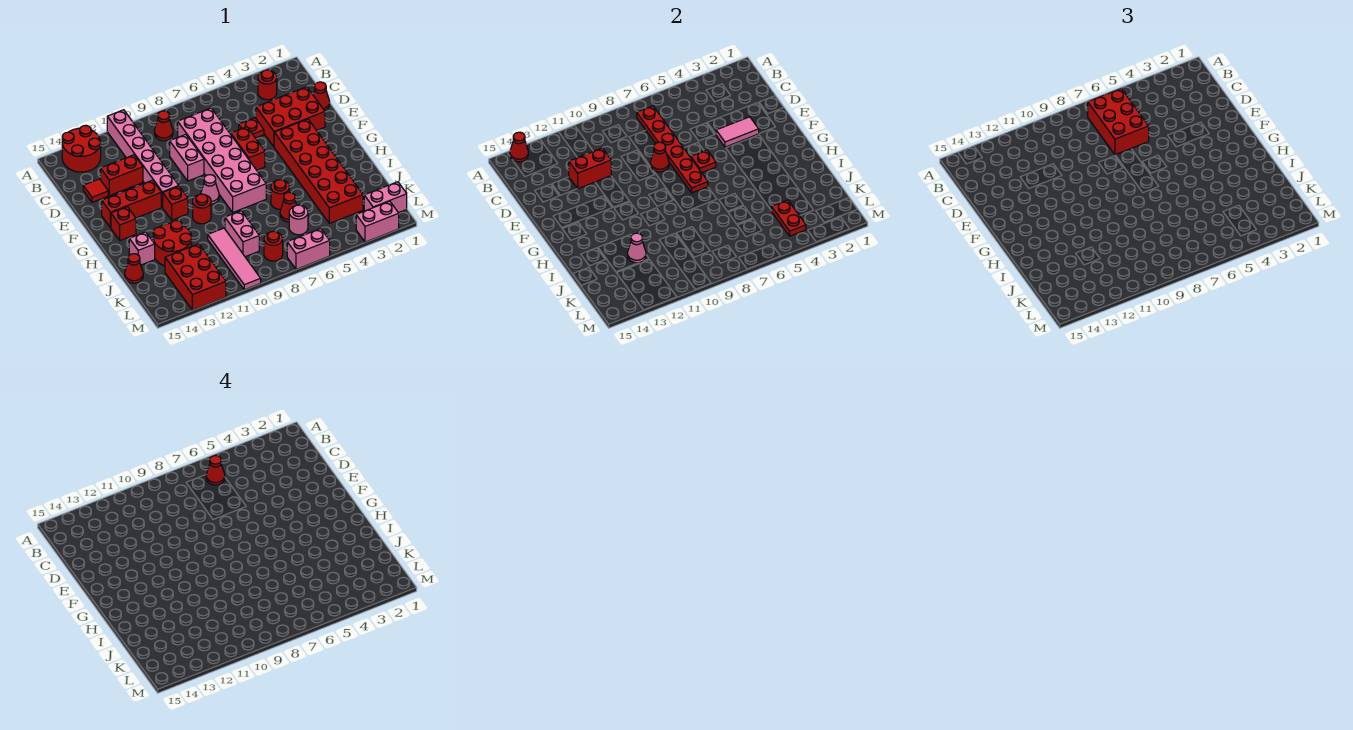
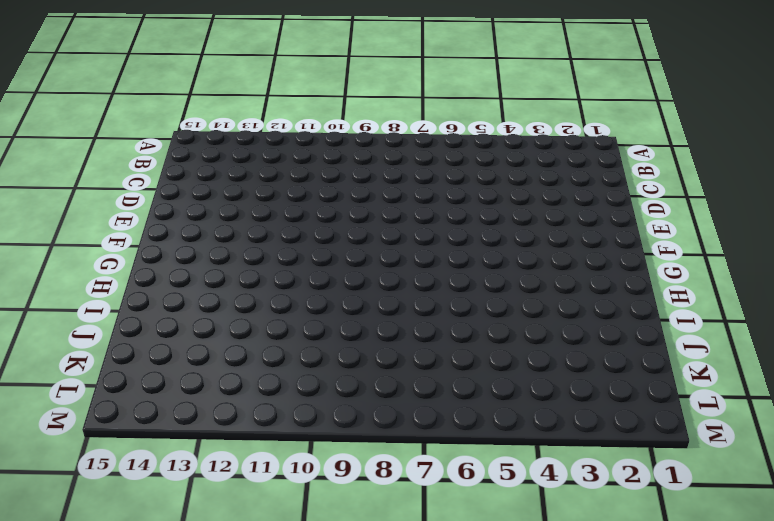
none -> pink 1x6 brick [107,110,179,207]
none -> red 2x2 round brick [62,125,101,172]
none -> red 1x1 round brick [258,70,277,100]
none -> red 1x1 cone [154,111,173,141]

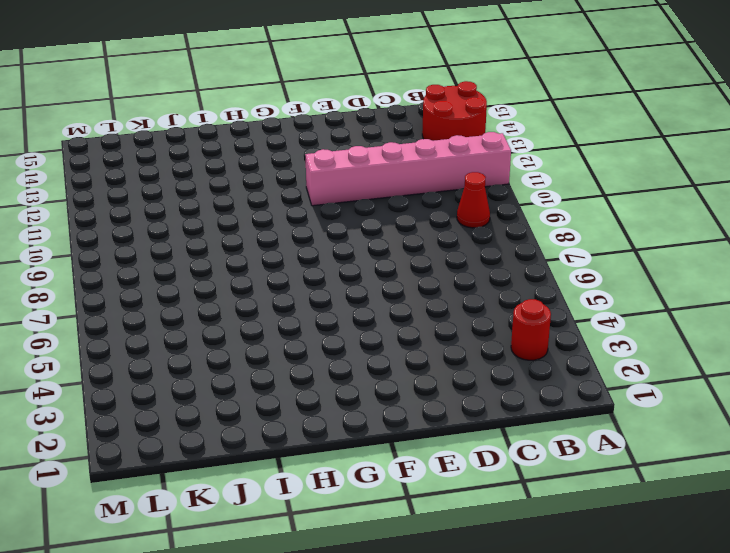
none -> pink 2x6 brick [178,108,266,212]
none -> red 1x1 cone [313,82,330,111]
none -> red 2x3 brick [256,87,325,147]
none -> red 1x1 plate [239,118,264,138]

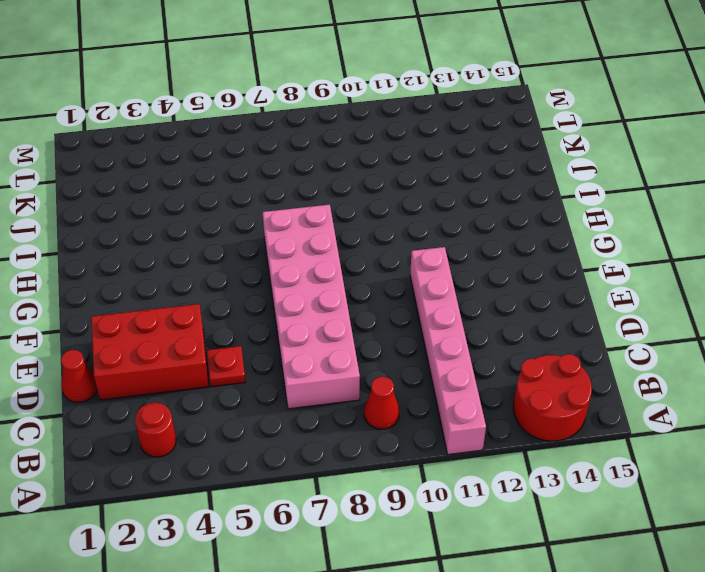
none -> pink 1x2 brick [170,134,204,181]
none -> red 1x2 brick [101,155,143,196]
none -> red 1x1 tile [83,179,108,202]
none -> red 1x2 brick [231,127,265,170]

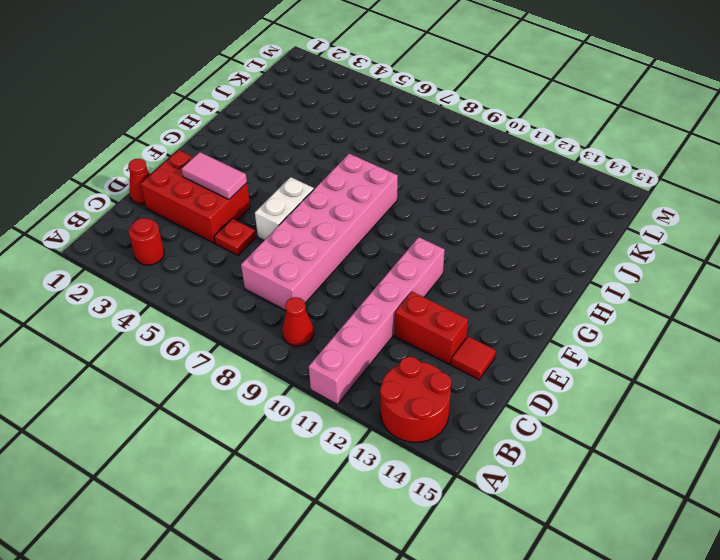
white 1x2 brick [255,177,314,240] -> red 1x2 brick [231,127,265,170]
none -> pink 1x2 brick [170,134,204,181]
none -> red 2x6 brick [274,119,363,223]
none -> red 1x3 brick [102,180,161,228]
none -> pink 1x1 cone [201,175,219,204]

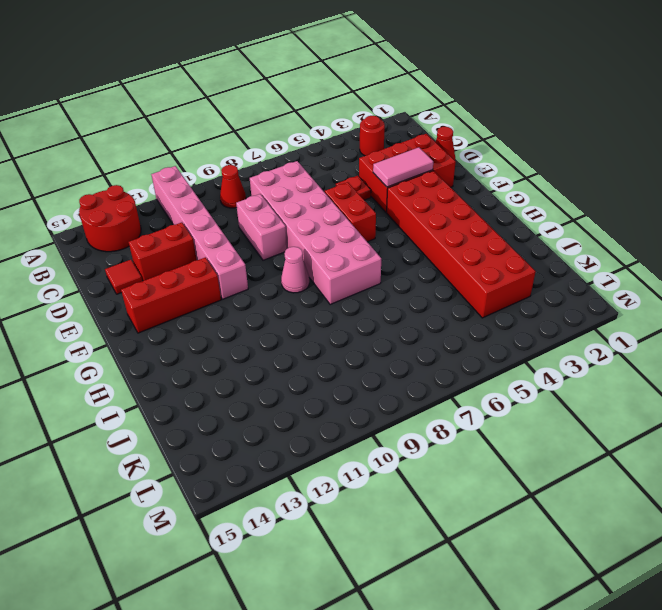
none -> red 1x1 brick [162,186,188,220]
none -> red 1x1 brick [111,207,136,240]
none -> red 1x1 round brick [193,194,211,224]
none -> red 1x1 round brick [271,180,289,209]

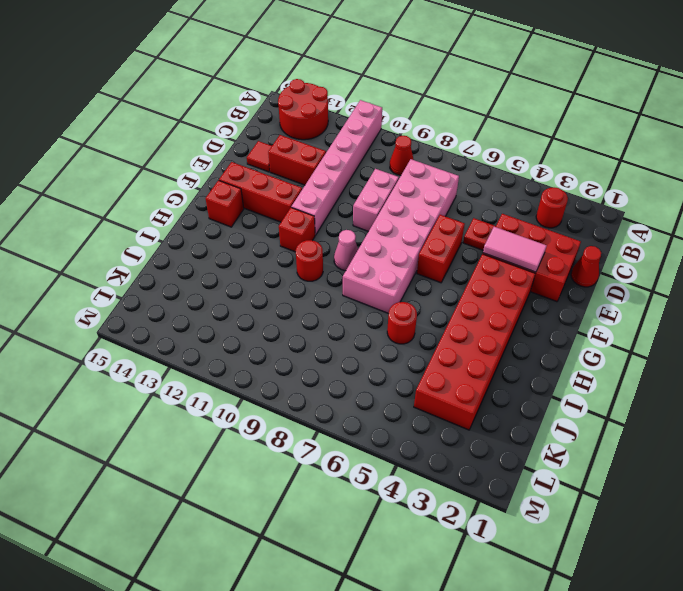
none -> red 2x2 round brick [153,221,192,266]
none -> pink 1x1 brick [129,232,155,265]
none -> red 1x1 cone [280,192,296,222]
none -> pink 1x2 brick [225,211,259,257]

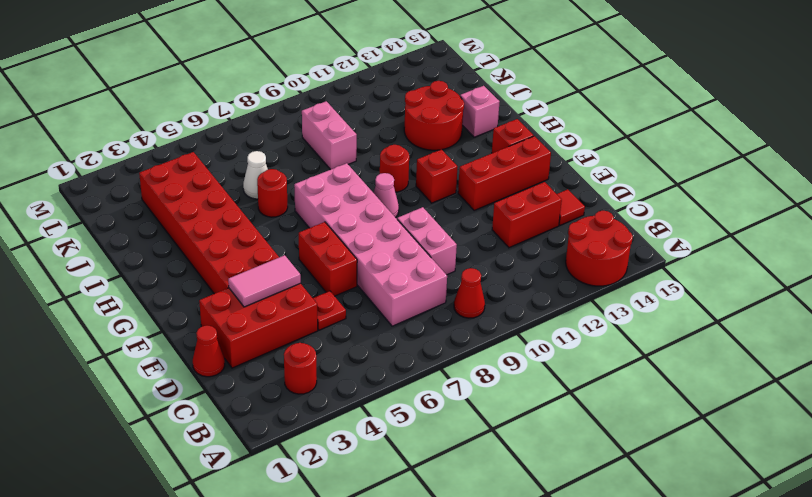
white 1x1 cone [243,151,268,199] -> red 1x1 cone [280,192,296,222]
none -> pink 1x6 brick [107,110,179,207]
none -> pink 1x4 tile [208,228,261,290]
none -> red 1x1 cone [125,254,143,283]
none -> pink 1x1 round brick [289,205,308,235]

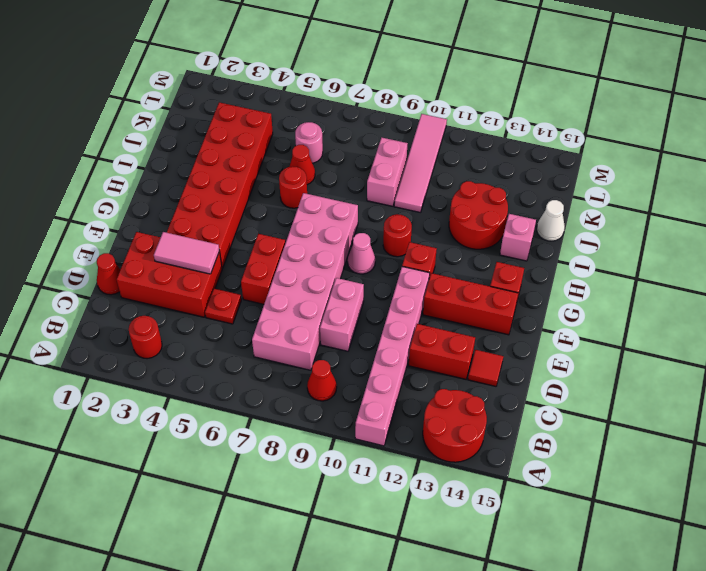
white 1x1 cone [537,200,565,241] -> red 1x1 cone [125,254,143,283]
none -> red 2x3 brick [165,244,226,310]
none -> pink 1x2 brick [364,182,407,213]
none -> red 1x1 round brick [264,231,283,261]
none -> pink 1x2 brick [356,201,399,242]

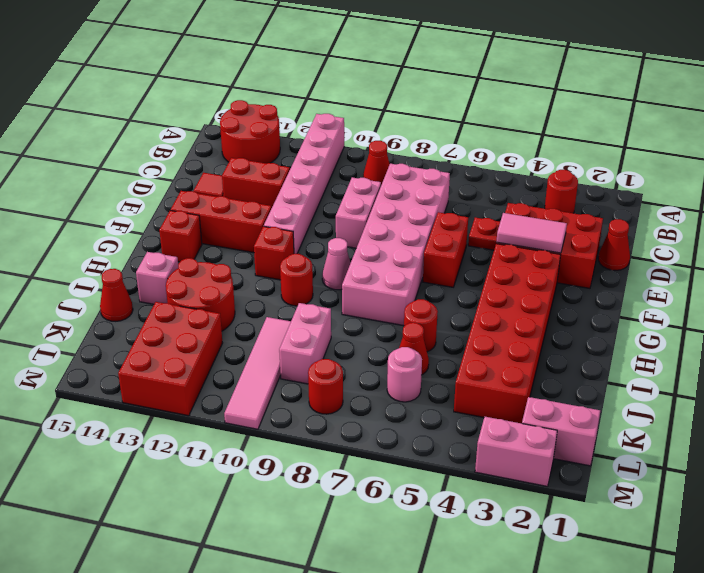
none -> pink 1x2 brick [287,229,330,269]
none -> red 1x1 cone [510,132,528,162]
none -> red 1x6 plate [637,106,708,193]
none -> red 1x2 brick [569,148,611,189]

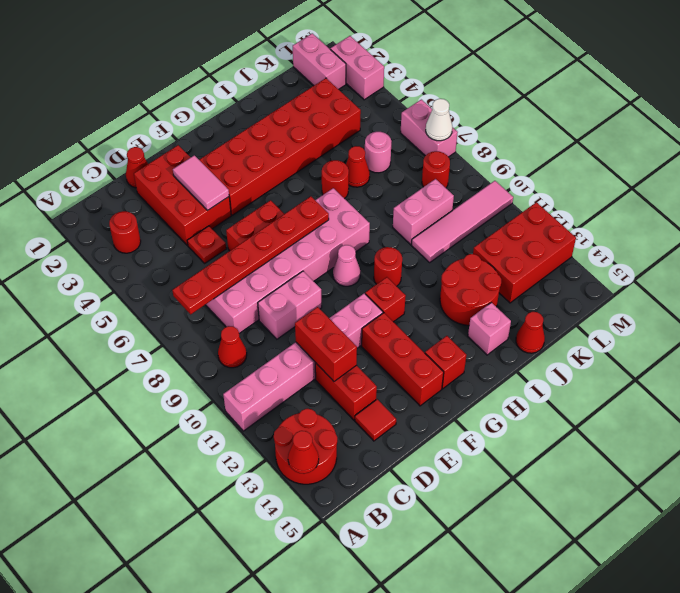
white 1x1 cone [426,99,452,141] -> none
none -> red 1x1 cone [650,142,669,172]
none -> red 1x1 plate [691,150,716,173]
none -> pink 1x1 cone [628,233,646,263]
none -> red 1x2 plate [772,200,806,236]

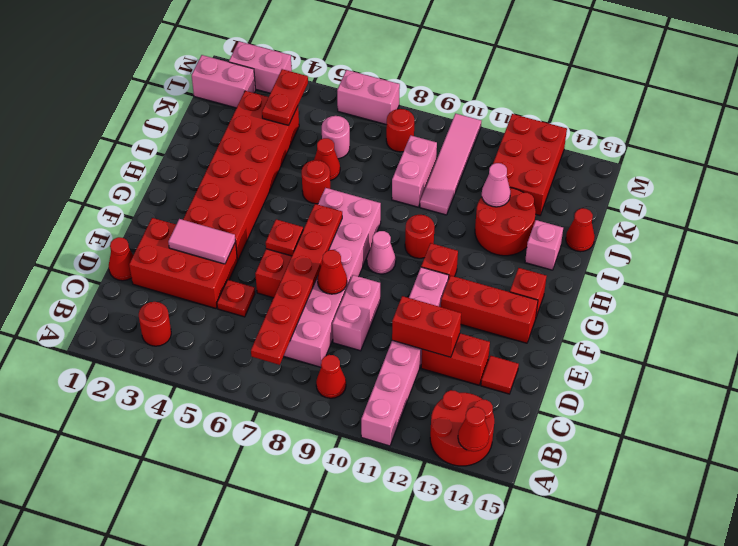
none -> red 2x3 brick [1088,89,1149,155]
none -> red 1x1 cone [206,456,225,485]

